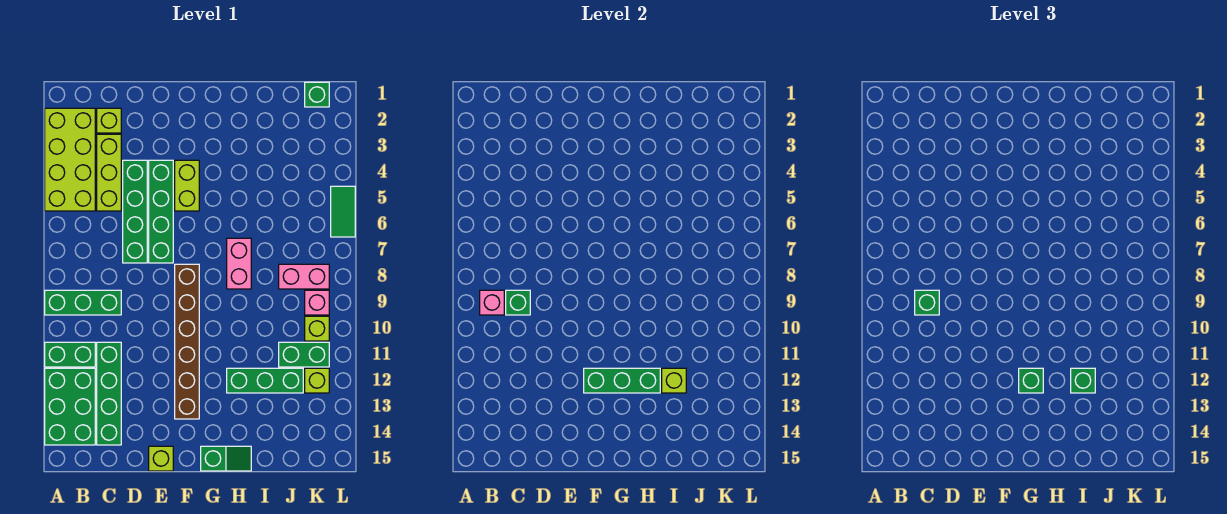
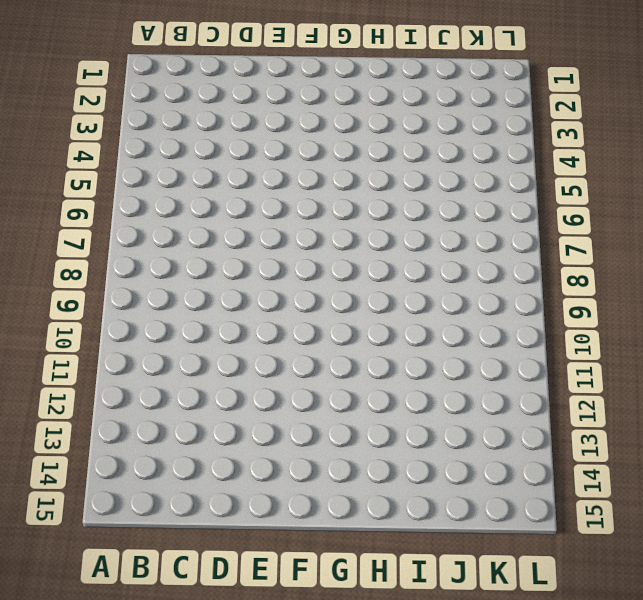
none -> lime 2x4 brick [45,108,95,211]
none -> green 1x3 brick [45,290,121,315]
none -> green 1x2 brick [45,342,95,367]

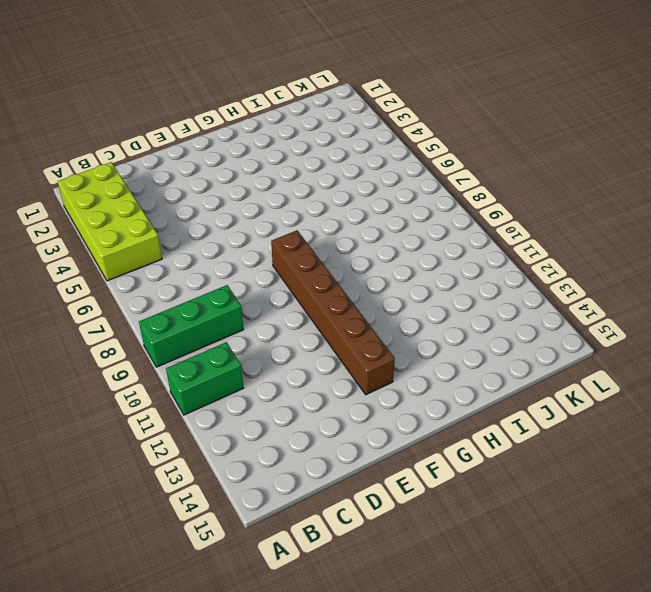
none -> green 2x3 brick [45,368,95,445]
none -> lime 1x1 brick [97,108,121,133]
none -> lime 1x3 brick [97,134,121,211]

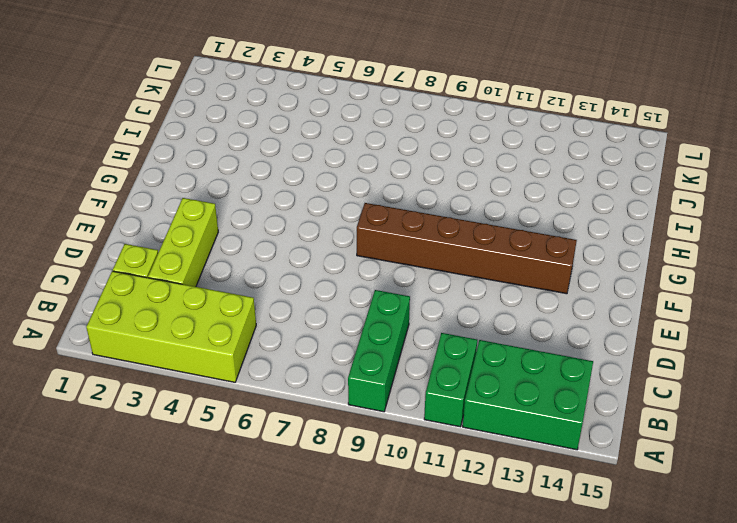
lime 1x3 brick [148,198,218,287] -> lime 1x3 brick turned to [97,134,121,211]
none -> green 1x4 brick [97,342,121,445]
none -> green 1x4 brick [123,160,147,263]
none -> green 1x4 brick [149,160,173,263]

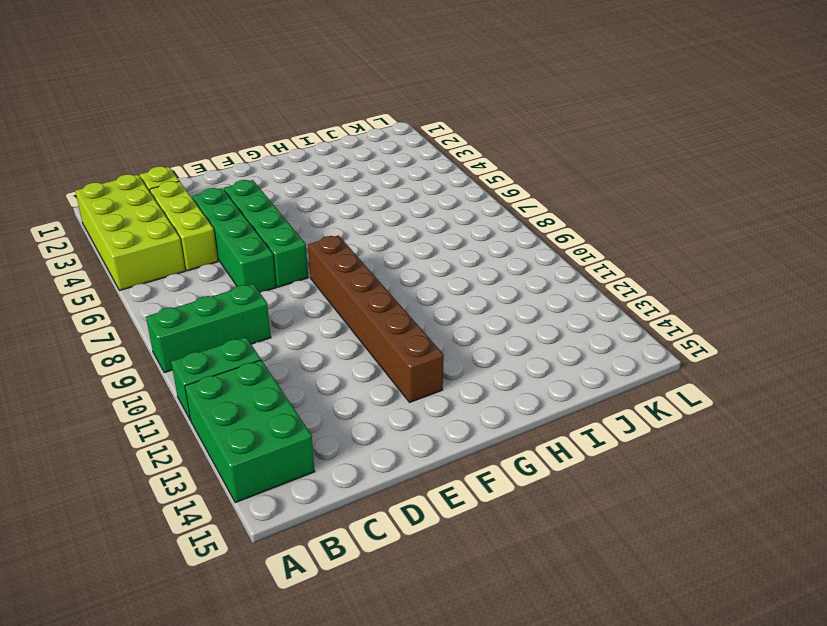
none -> green 1x4 brick [97,342,121,445]
none -> lime 1x1 brick [149,446,173,471]
none -> lime 1x2 brick [175,160,199,211]

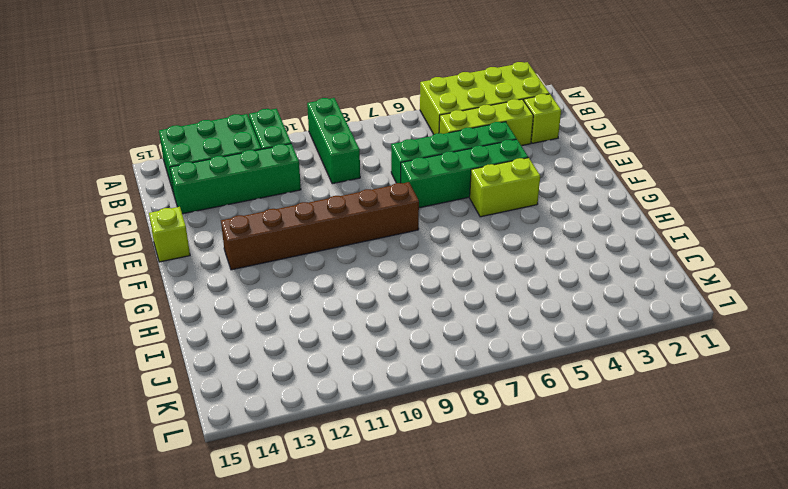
none -> green 1x2 slope [201,446,251,471]
none -> pink 1x2 brick [227,238,251,289]
none -> green 1x3 brick [227,368,303,393]

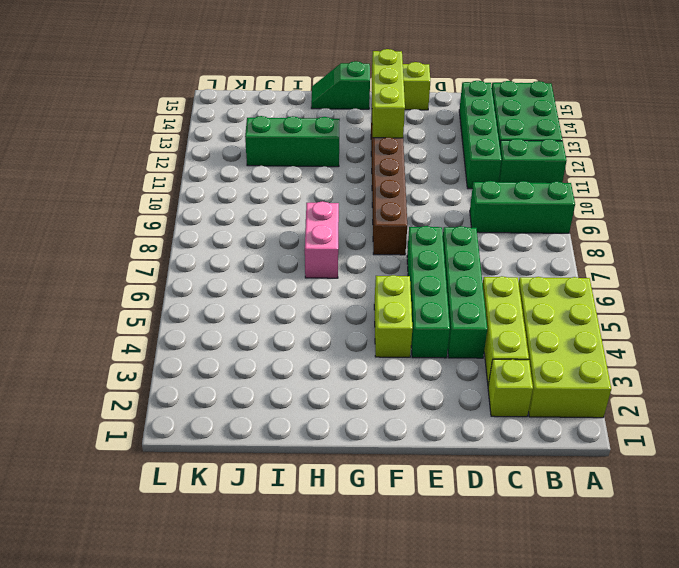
lime 1x3 brick [372,49,405,138] -> green 1x3 brick [584,368,660,393]
none -> pink 1x2 brick [279,264,329,289]
none -> green 1x2 brick [279,342,329,367]
none -> green 1x1 brick [305,82,329,107]

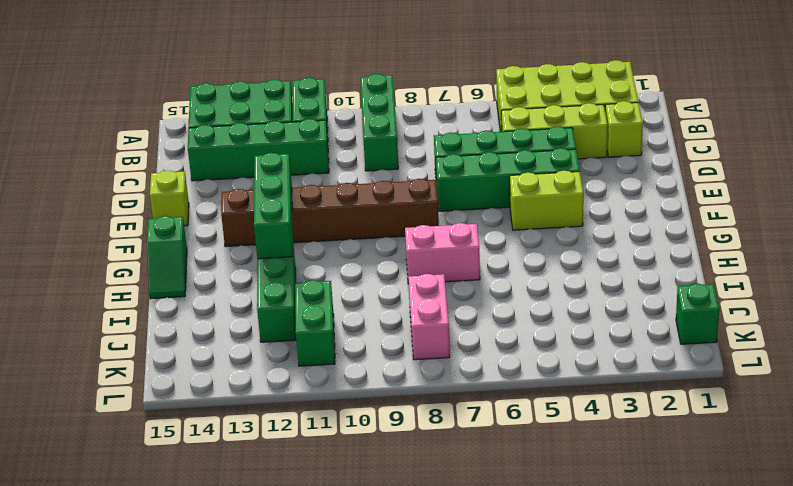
none -> pink 1x1 brick [305,290,329,315]
none -> lime 1x1 brick [305,316,329,341]
none -> lime 1x1 brick [305,368,329,393]

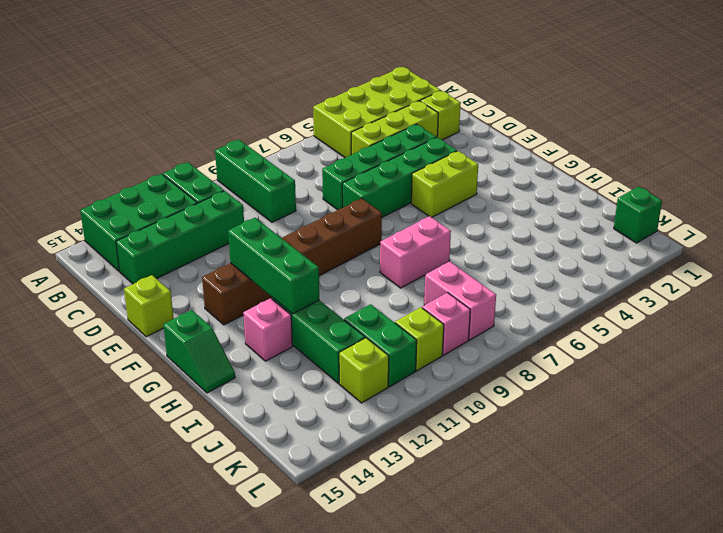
pink 1x1 brick [243,298,293,361] -> pink 1x1 brick moved to [480,290,504,315]
none -> green 1x2 tile [331,186,355,237]
none -> green 1x1 brick [506,290,530,315]
none -> lime 1x1 brick [662,368,686,393]

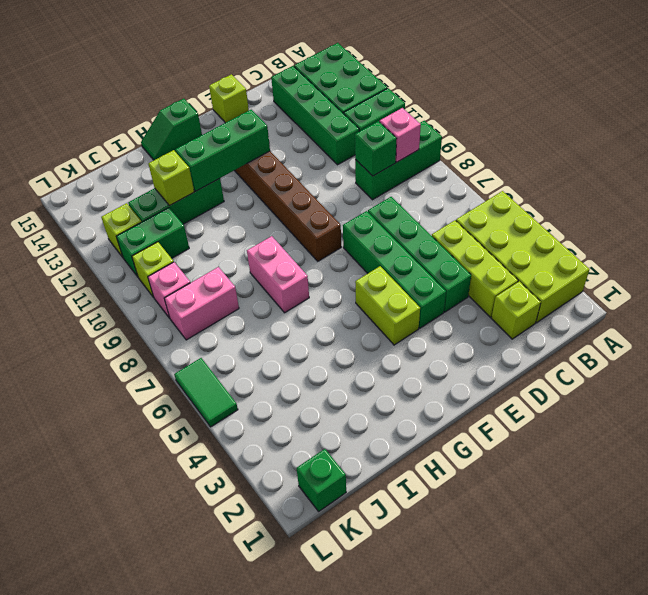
none -> green 1x1 brick [915,290,939,315]
none -> green 1x1 brick [1019,368,1043,393]
none -> green 1x1 brick [1071,368,1095,393]

